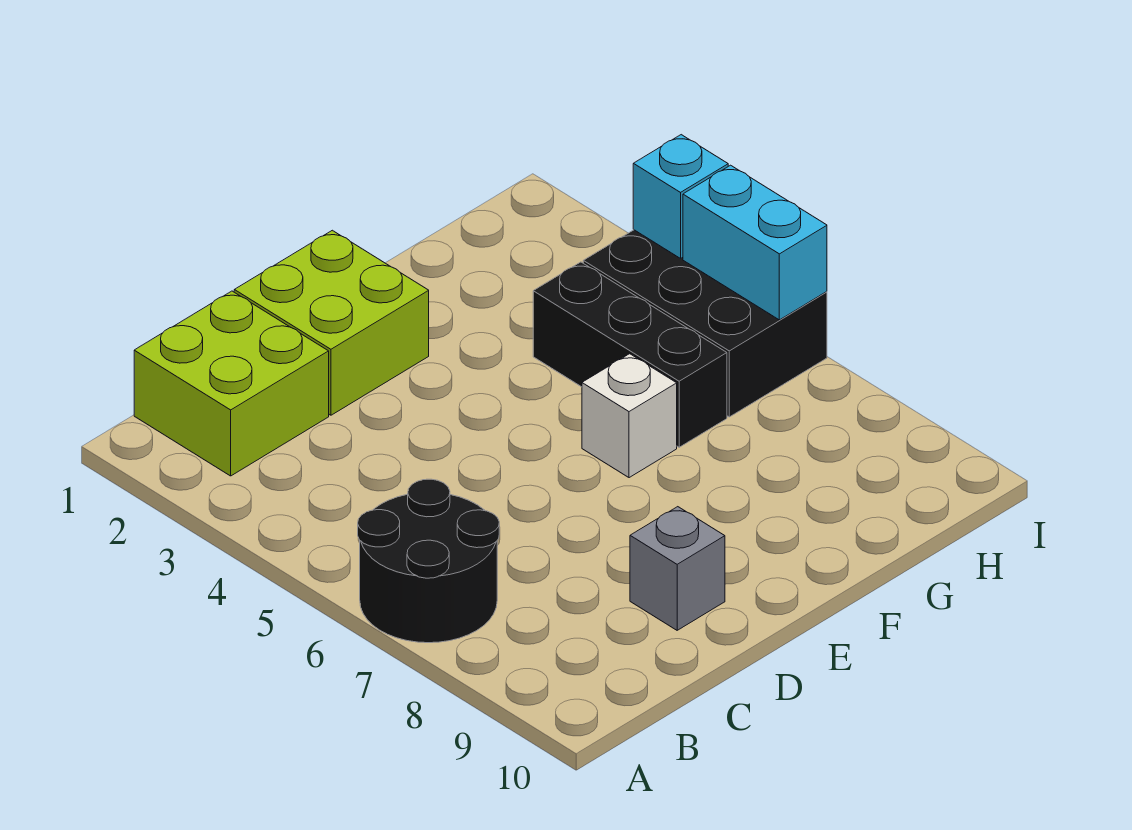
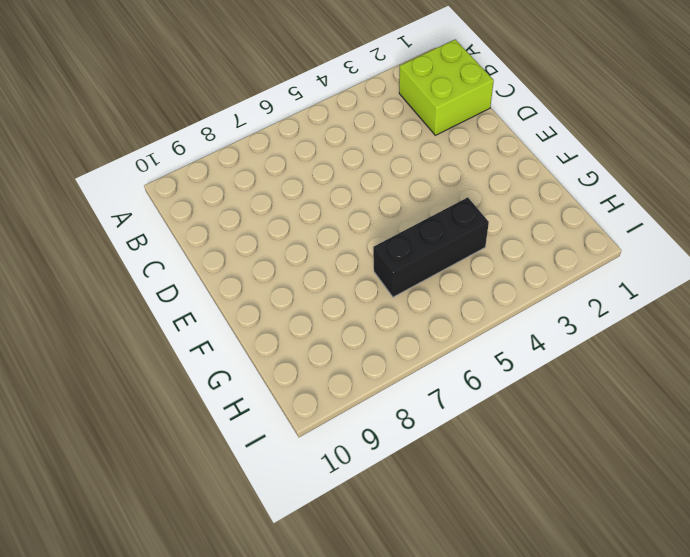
none -> black 2x2 round brick [358,479,499,643]
none -> lime 2x2 brick [234,230,429,415]

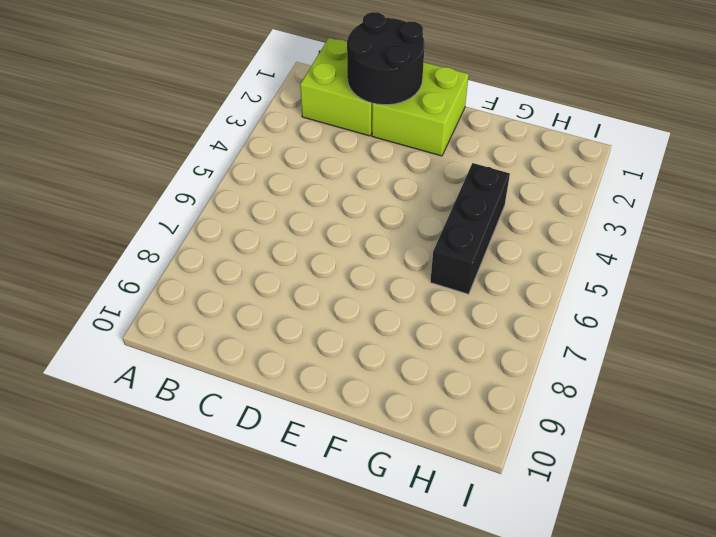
black 2x2 round brick [347,12,425,105] -> black 2x2 round brick moved to [358,479,499,643]
none -> grey 1x1 brick [630,507,725,630]
none -> white 1x1 brick [582,354,677,478]

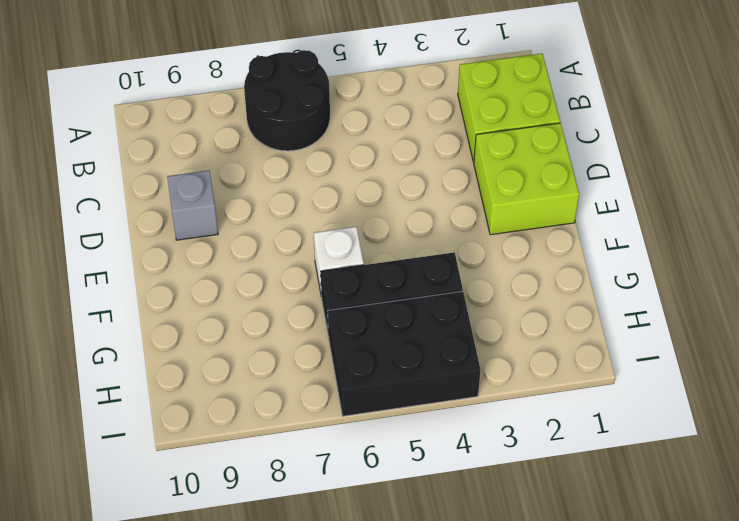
none -> cyan 1x1 brick [633,135,728,258]
none -> cyan 1x2 brick [683,165,827,320]

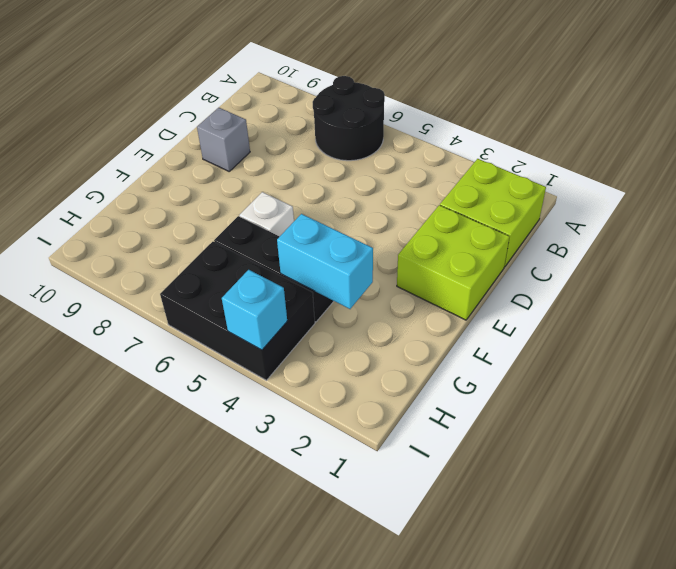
cyan 1x2 brick [277,214,373,309] -> cyan 1x2 brick moved to [683,165,827,320]

